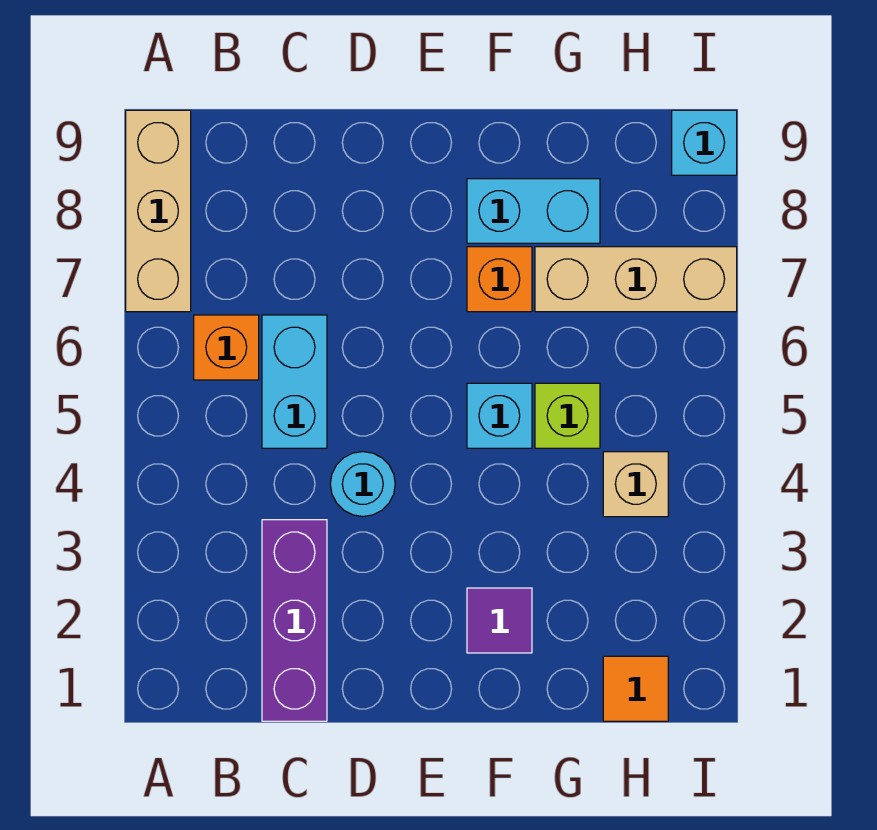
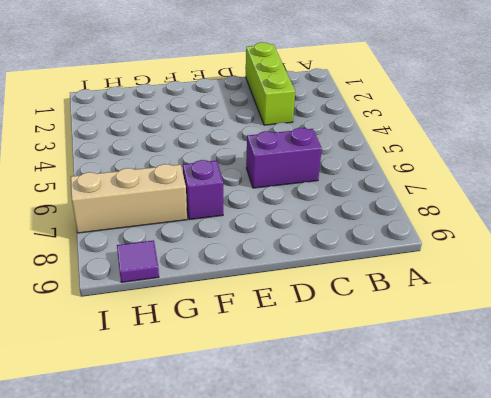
lime 1x3 brick [246,42,295,125] -> purple 1x3 brick [262,520,327,721]
purple 1x2 brick [246,128,322,188] -> cyan 1x2 brick [262,315,327,448]
purple 1x1 brick [183,160,223,220] -> orange 1x1 brick [467,247,532,312]
purple 1x1 tile [117,240,159,282] -> purple 1x1 tile moved to [467,588,532,653]
none -> tan 1x3 brick [126,110,191,312]
none -> orange 1x1 brick [194,315,259,380]
none -> cyan 1x1 round brick [330,452,395,516]

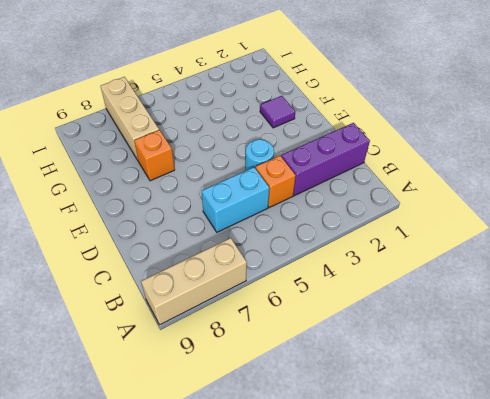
orange 1x1 brick [256,156,296,208] -> orange 1x1 brick moved to [194,315,259,380]
none -> cyan 1x1 brick [467,383,532,448]
none -> cyan 1x2 brick [467,179,600,243]
none -> lime 1x1 brick [535,383,600,448]

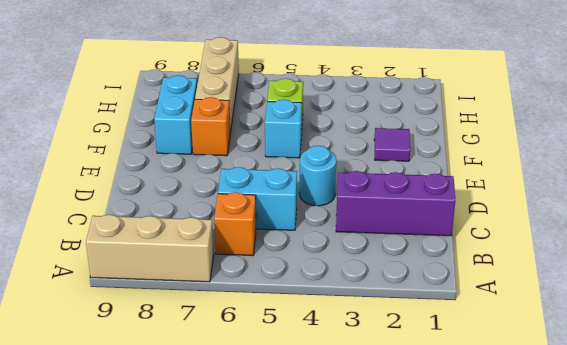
none -> orange 1x1 tile [603,656,668,721]
none -> tan 1x1 brick [603,452,668,517]
none -> cyan 1x1 brick [672,110,737,175]

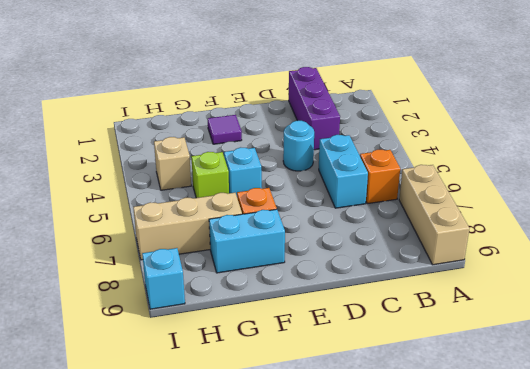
none -> orange 1x1 tile [603,656,668,721]

